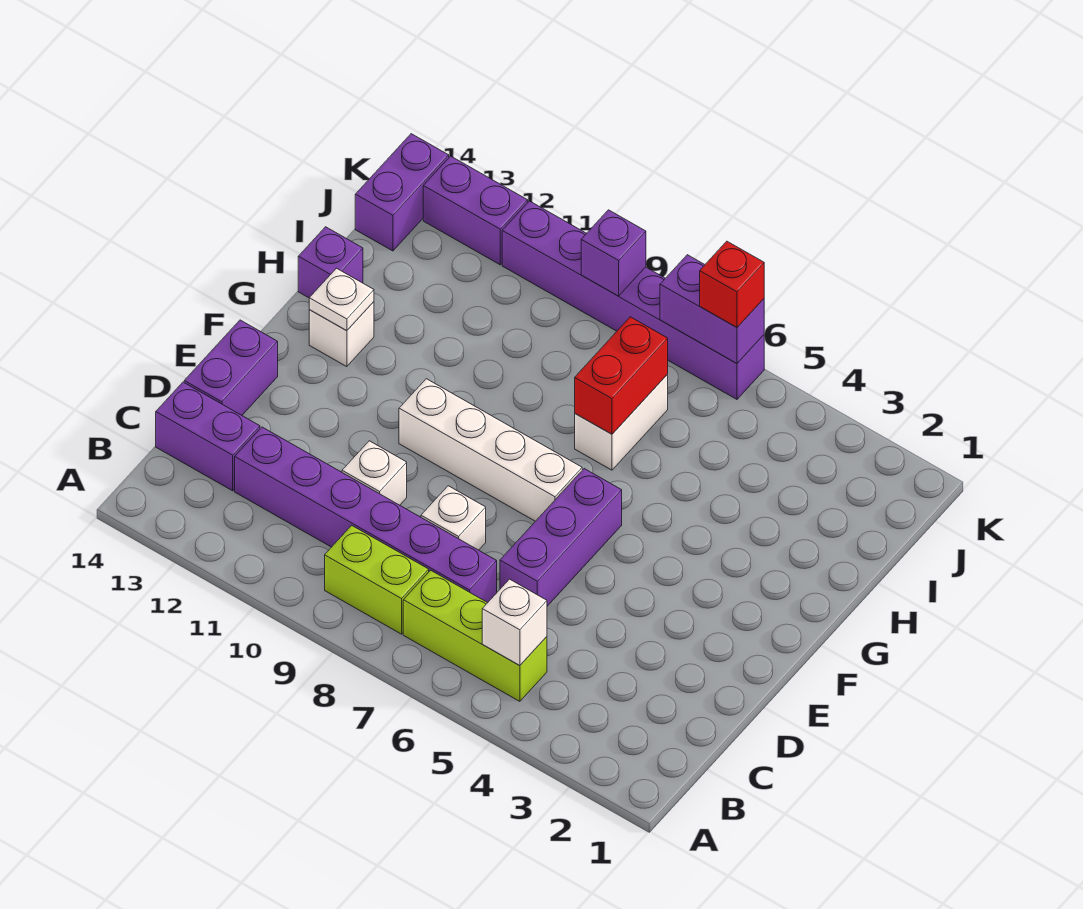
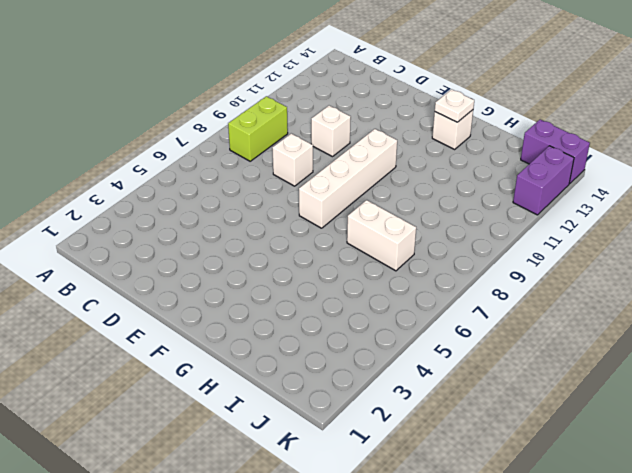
none -> lime 1x3 brick [403,570,547,701]
none -> purple 1x6 brick [235,427,497,603]
none -> purple 1x2 brick [156,382,260,491]

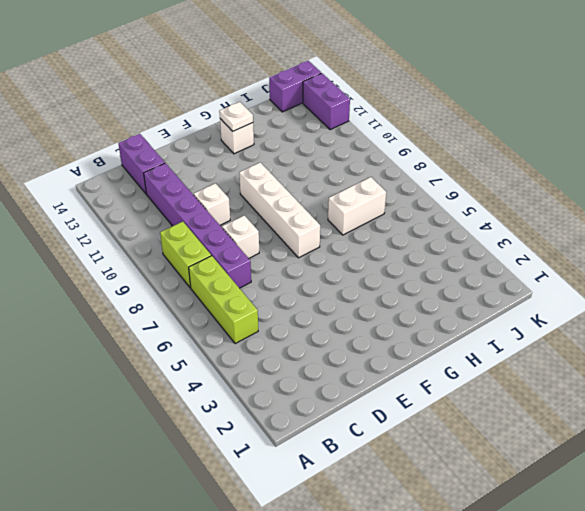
none -> purple 1x3 brick [500,469,622,606]
none -> purple 1x2 brick [184,320,278,415]
none -> purple 1x1 brick [298,227,363,298]

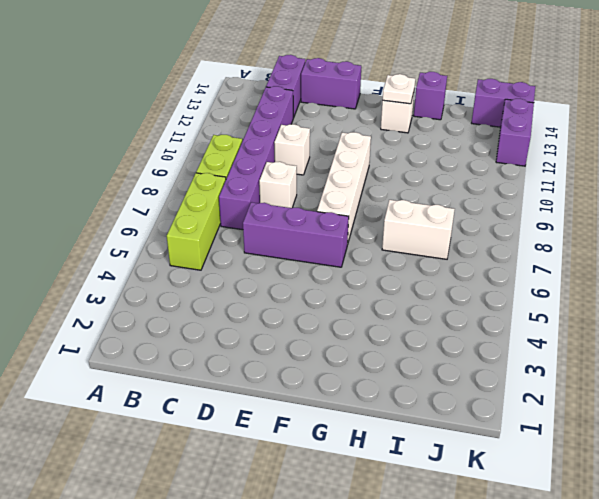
none -> purple 1x6 brick [502,201,764,399]
none -> white 1x1 brick [482,579,547,666]
none -> red 1x2 brick [575,317,668,434]

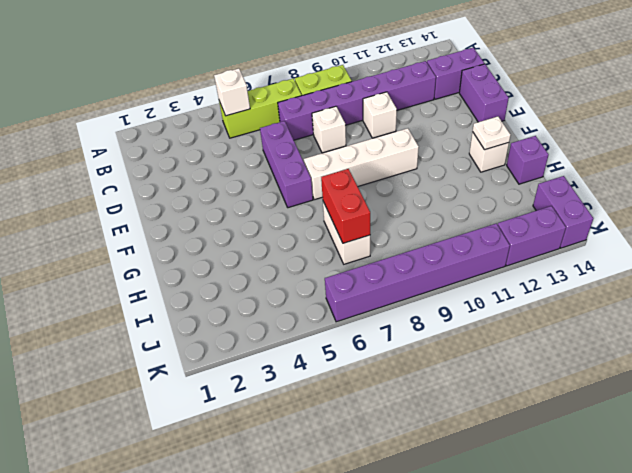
none -> purple 1x2 brick [660,255,764,363]
none -> purple 1x1 brick [581,210,646,296]
none -> red 1x1 brick [700,241,764,327]

